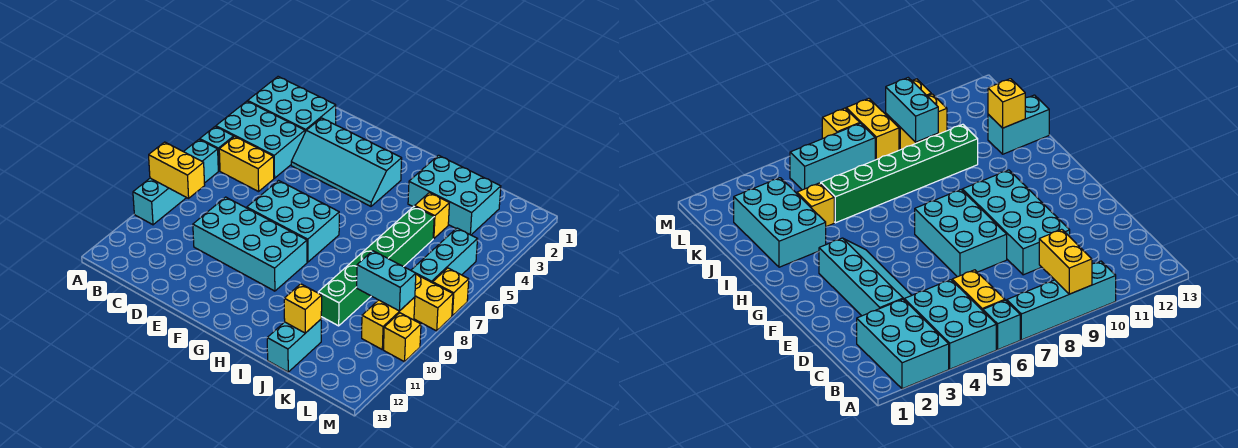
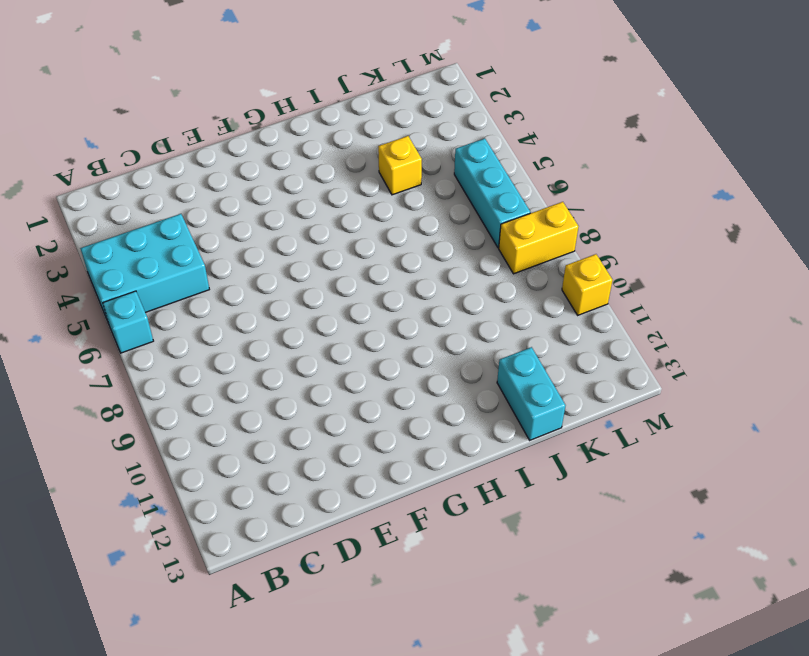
none -> cyan 2x3 brick [248,77,336,132]
none -> cyan 1x4 brick [133,139,218,225]
none -> yellow 1x2 brick [219,137,274,192]

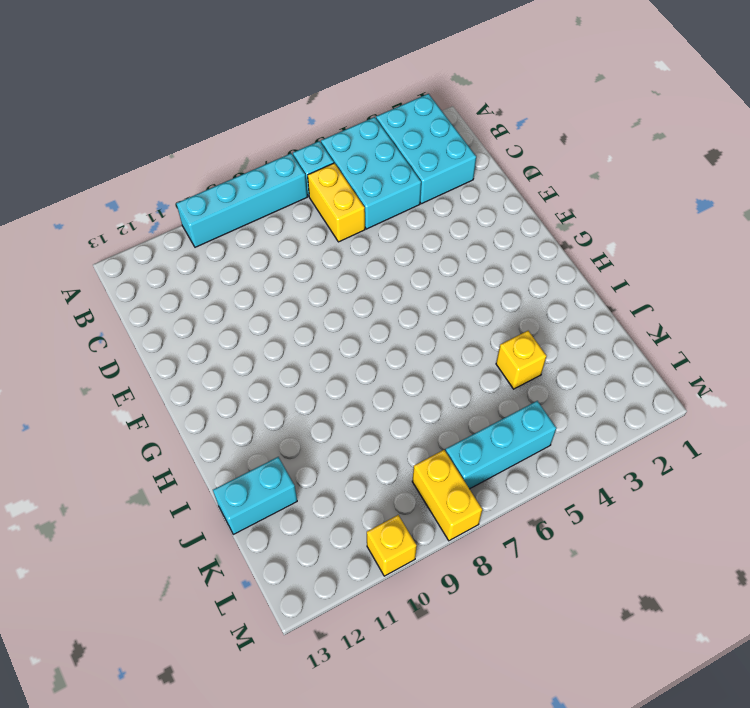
none -> cyan 2x4 slope [291,118,402,206]
none -> cyan 2x4 brick [193,197,307,291]
none -> cyan 2x3 brick [247,181,339,262]

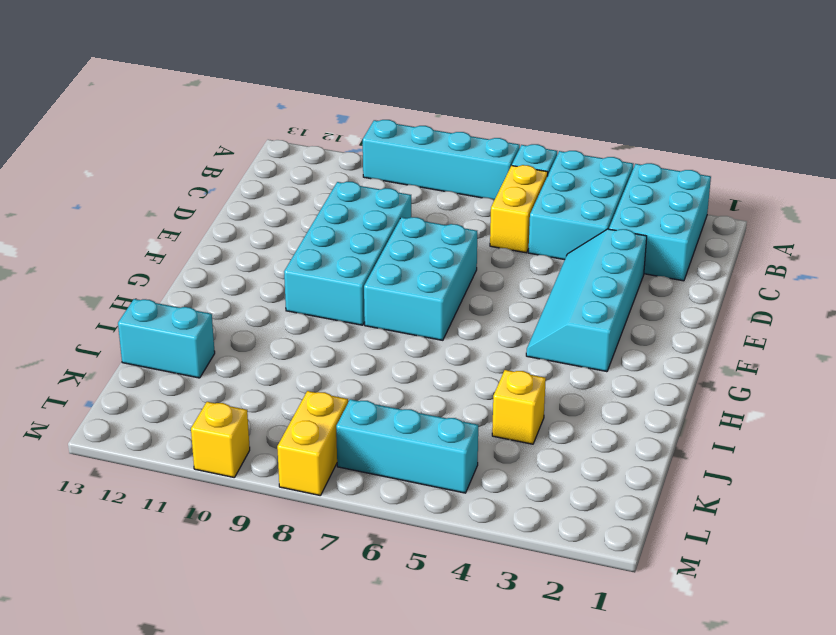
none -> cyan 2x3 brick [408,155,501,235]
none -> green 1x6 brick [318,206,434,326]
none -> yellow 1x2 brick [362,297,415,349]

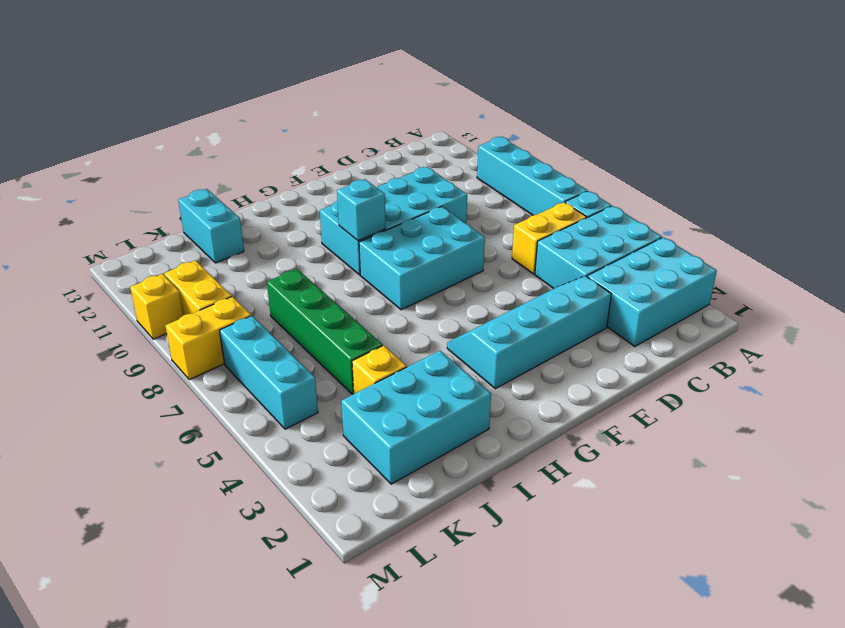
cyan 1x1 brick [337,179,386,241] -> none
green 1x4 brick [267,269,383,395] -> green 1x6 brick [318,206,434,326]
none -> yellow 1x1 brick [433,268,469,316]
none -> yellow 1x2 brick [149,142,205,198]
none -> yellow 1x1 brick [284,284,322,333]

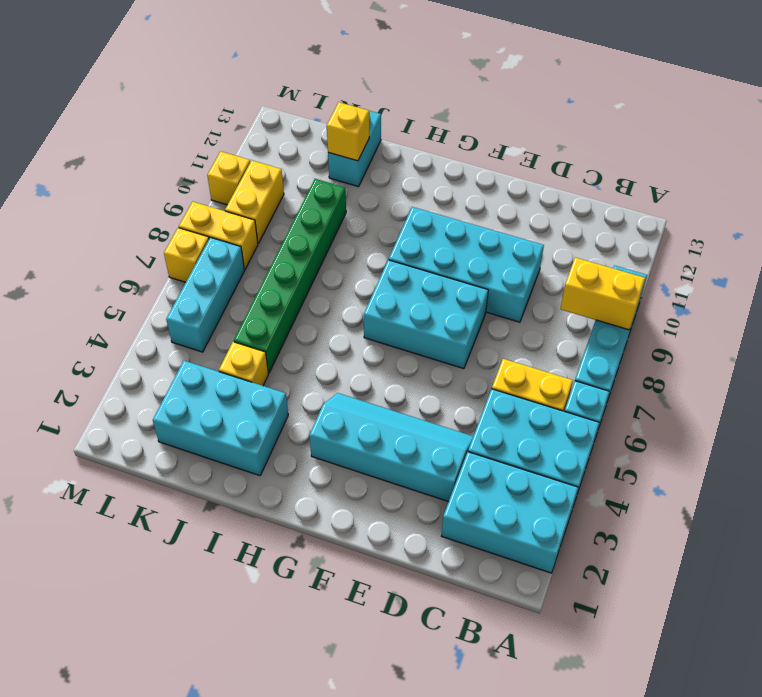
none -> cyan 1x2 brick [357,251,416,311]

